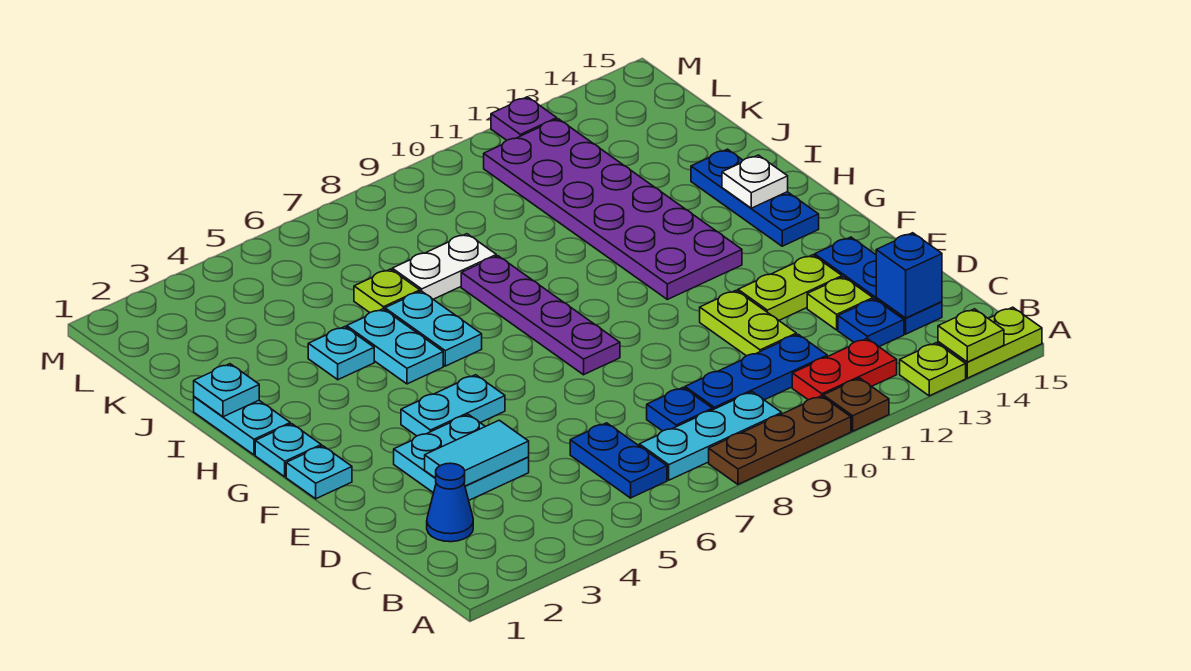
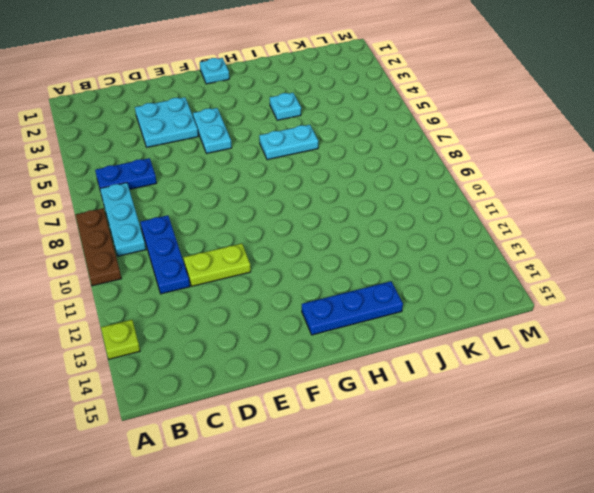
none -> brown 1x1 plate [823,378,889,431]
none -> lime 1x2 plate [938,307,1042,378]
none -> red 1x2 plate [792,339,897,400]
none -> blue 1x1 cone [427,463,473,542]

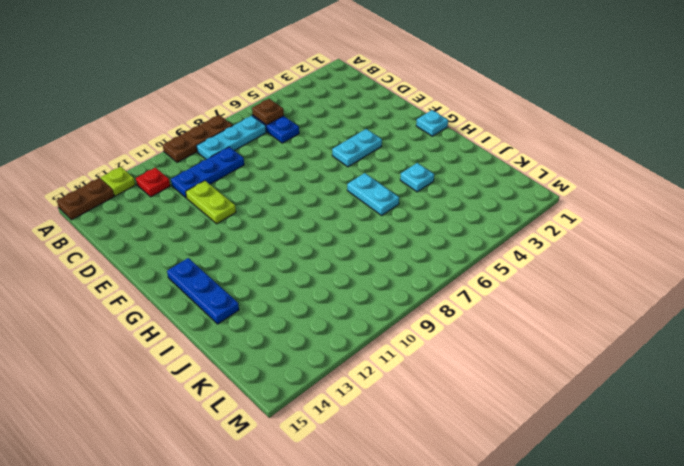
brown 1x2 plate [57,178,114,220] -> lime 1x2 plate [938,307,1042,378]
brown 1x1 plate [252,99,284,125] -> brown 1x1 plate moved to [823,378,889,431]
red 1x1 plate [136,168,170,197] -> red 1x2 plate [792,339,897,400]
none -> blue 1x1 cone [427,463,473,542]
none -> blue 1x1 plate [647,388,713,431]
none -> blue 1x1 plate [838,299,904,347]
none -> blue 1x3 plate [815,237,942,334]

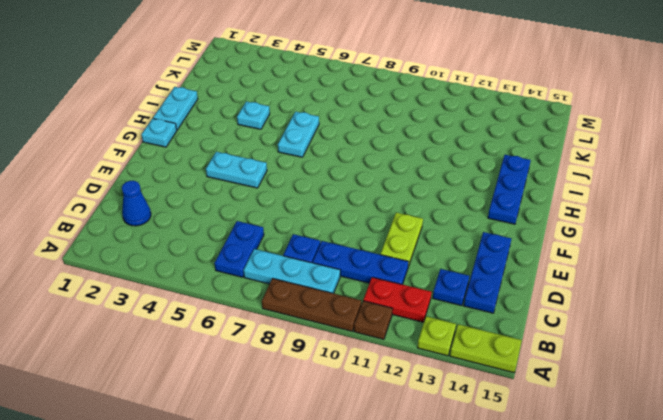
none -> cyan 2x2 plate [394,414,529,500]
none -> lime 1x1 plate [807,277,873,330]
none -> lime 1x2 plate [738,255,842,320]
none -> cyan 1x1 plate [286,446,352,499]

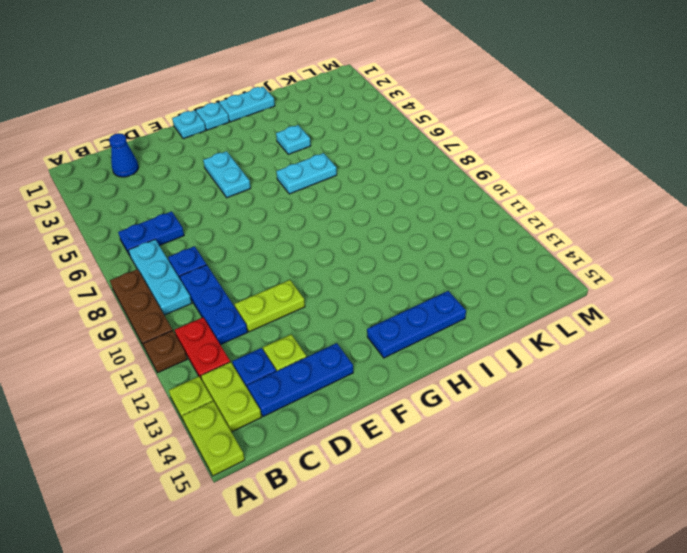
lime 1x2 plate [201,362,261,432] -> lime 1x2 plate moved to [738,255,842,320]
none -> cyan 2x2 plate [394,414,529,500]
none -> purple 1x4 plate [461,256,620,375]
none -> purple 2x6 plate [484,119,742,299]
none -> cyan 1x2 plate [347,309,443,384]

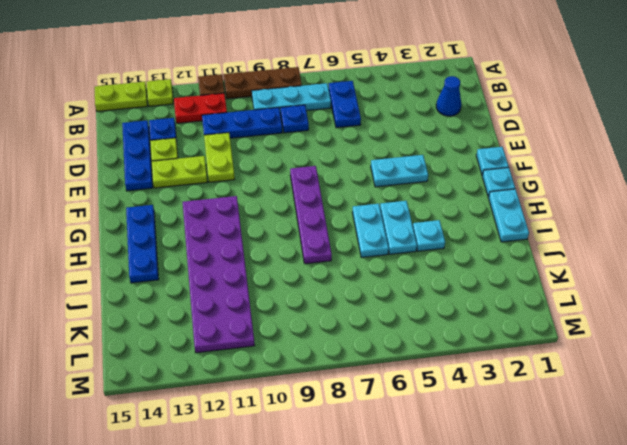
none -> cyan 2x2 plate [394,414,529,500]
none -> lime 1x1 plate [354,269,420,312]
none -> white 1x2 plate [392,234,496,299]
none -> purple 1x1 plate [491,97,557,140]

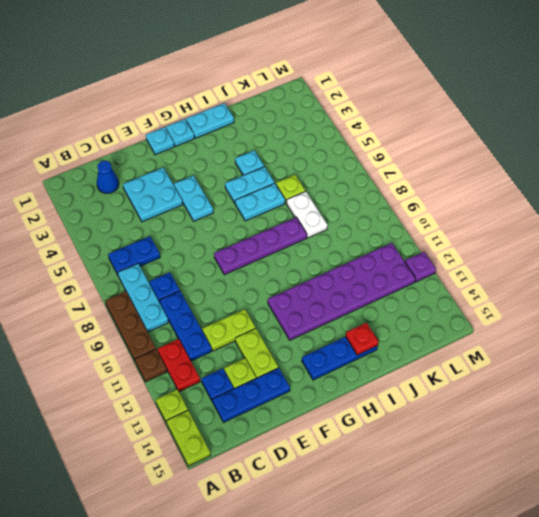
red 1x1 plate [346,323,378,355] -> none
none -> lime 1x1 plate [938,309,1004,362]
none -> blue 1x1 brick [876,233,942,318]
none -> cyan 1x2 tile [425,420,529,486]
none -> white 1x1 plate [722,155,788,208]

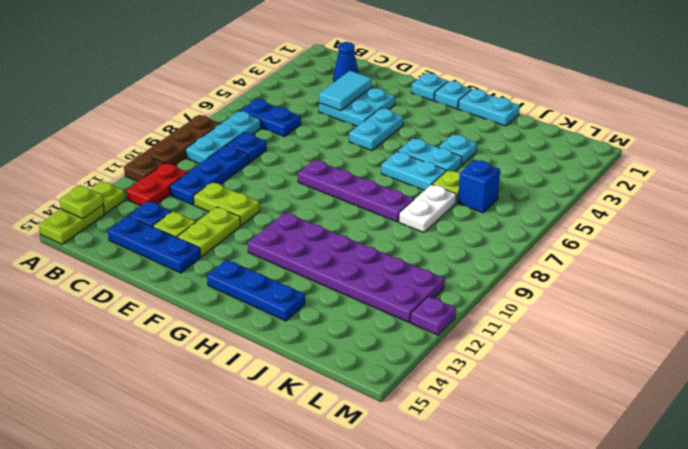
blue 1x1 brick [458,160,500,213] -> blue 1x1 brick moved to [876,233,942,318]
none -> white 1x1 plate [722,155,788,208]
none -> cyan 1x1 plate [194,364,259,417]

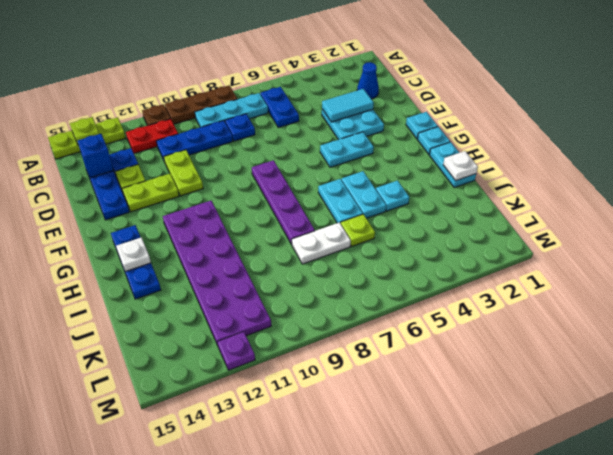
white 1x1 plate [443,151,478,181] -> cyan 1x1 plate [194,364,259,417]

